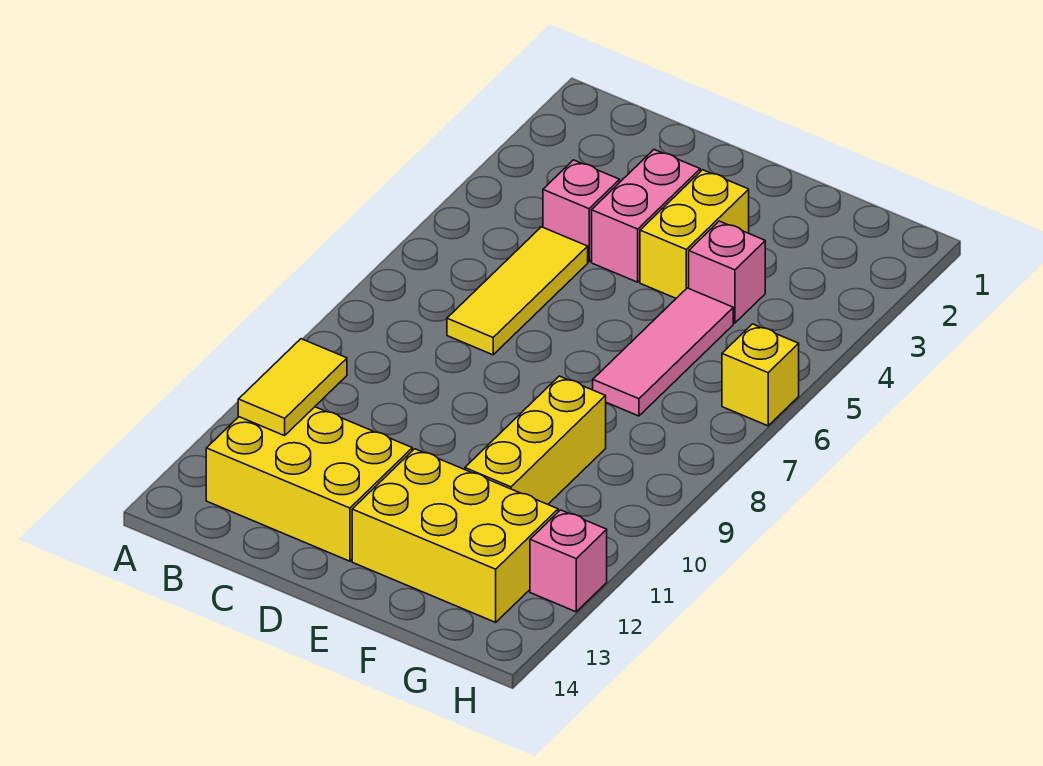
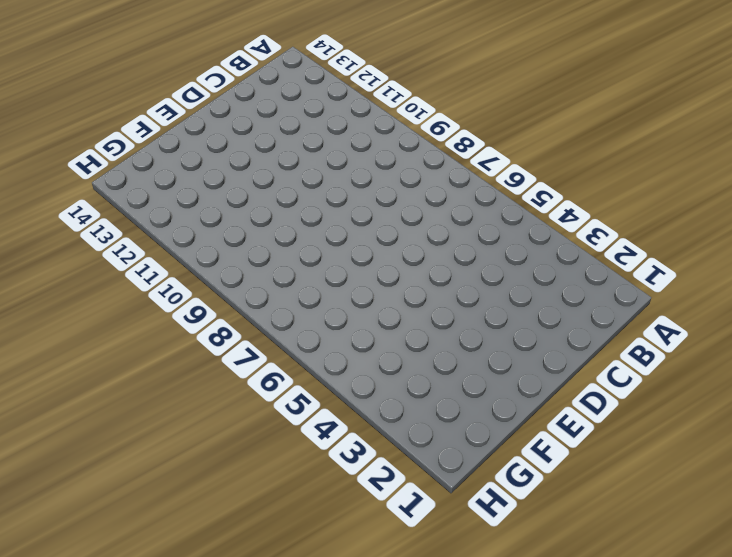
none -> yellow 2x3 brick [206,407,412,561]
none -> pink 1x1 brick [543,160,620,262]
none -> yellow 1x3 tile [447,227,588,355]

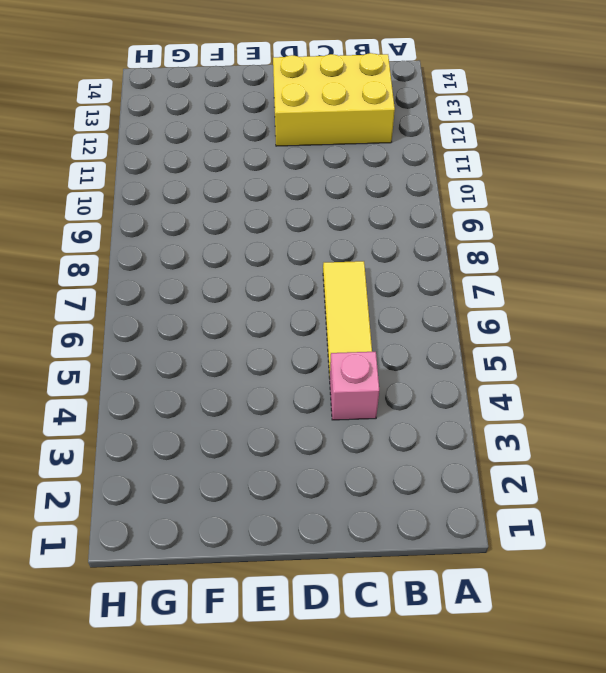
none -> pink 1x2 brick [592,150,700,282]
none -> yellow 1x2 brick [640,170,749,298]
none -> yellow 2x3 brick [352,449,558,622]

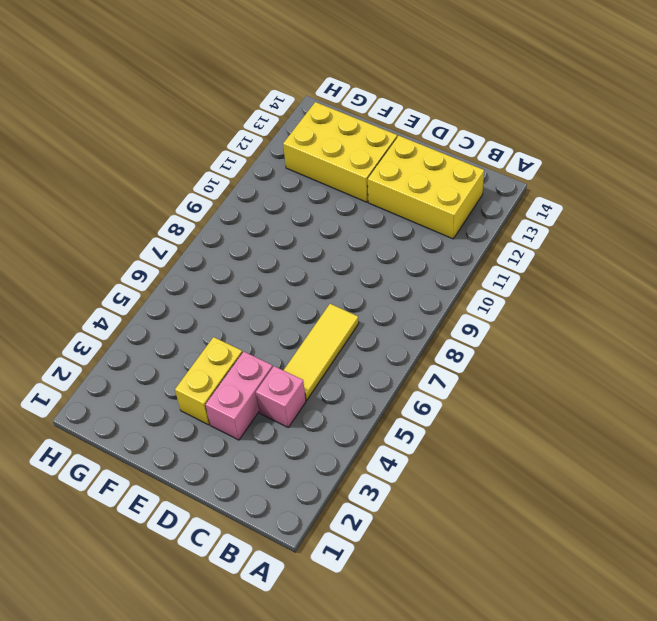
none -> pink 1x1 brick [689,221,765,323]
none -> pink 1x3 tile [593,288,733,416]
none -> yellow 1x3 brick [465,376,606,504]

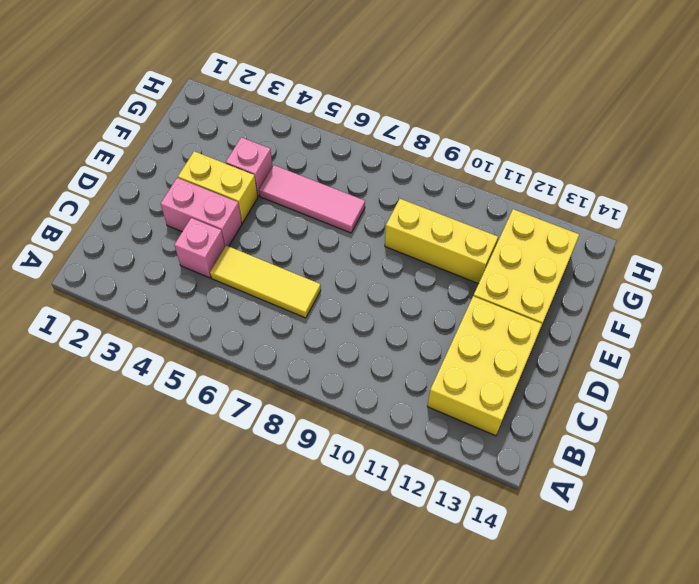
none -> yellow 1x1 brick [722,324,799,426]
none -> pink 1x1 brick [530,510,607,612]
none -> yellow 1x2 tile [238,339,347,436]

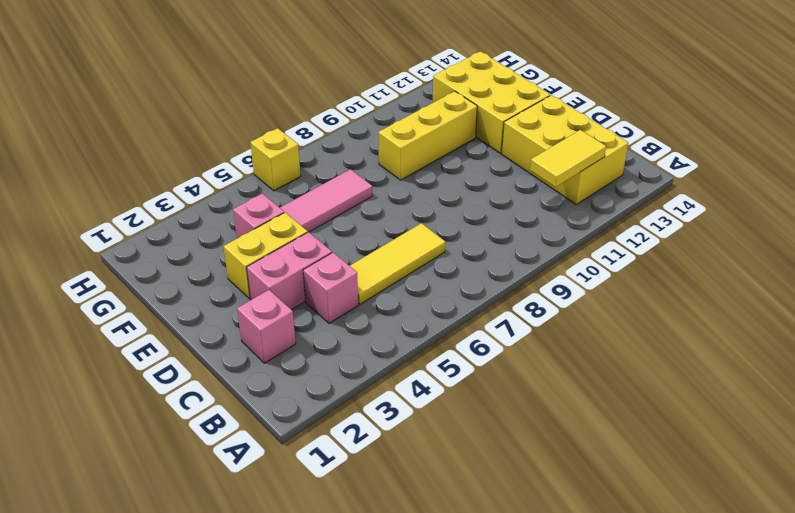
pink 1x1 brick [237,290,296,363] -> pink 1x1 brick moved to [530,510,607,612]

